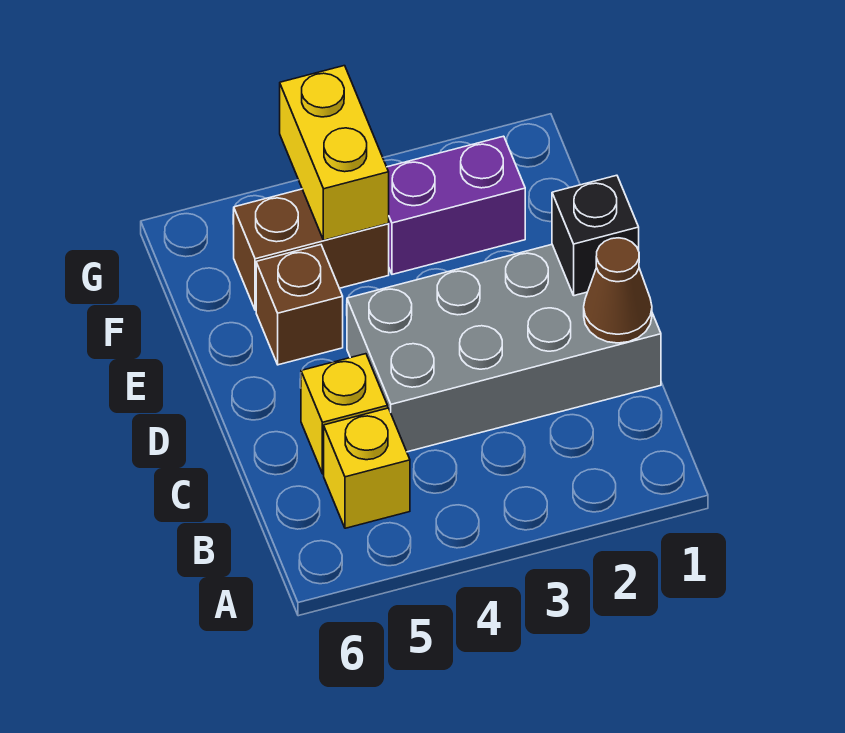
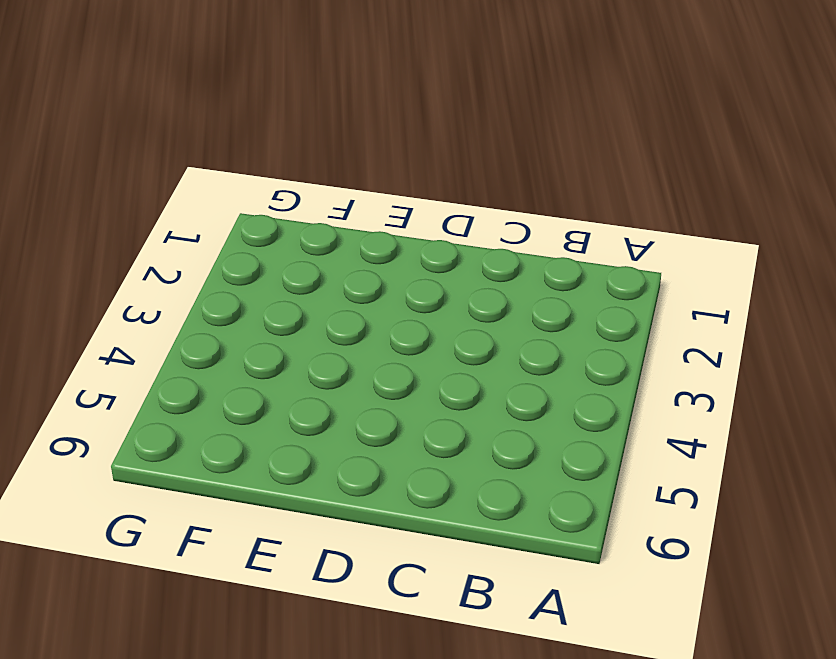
none -> yellow 1x1 brick [324,408,410,528]
none -> grey 2x4 brick [347,245,661,452]

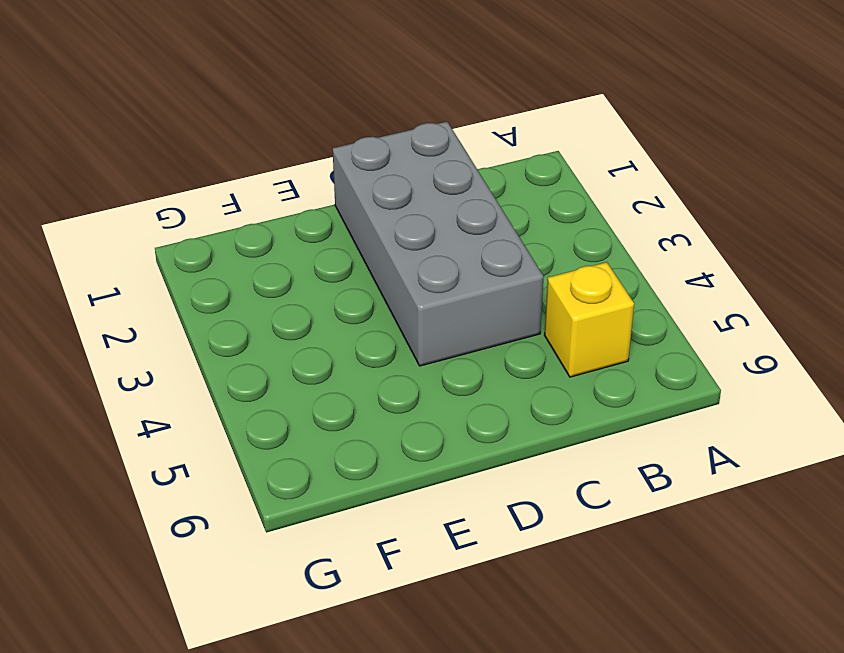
none -> yellow 1x1 brick [301,354,388,474]
none -> brown 1x1 brick [256,245,343,365]

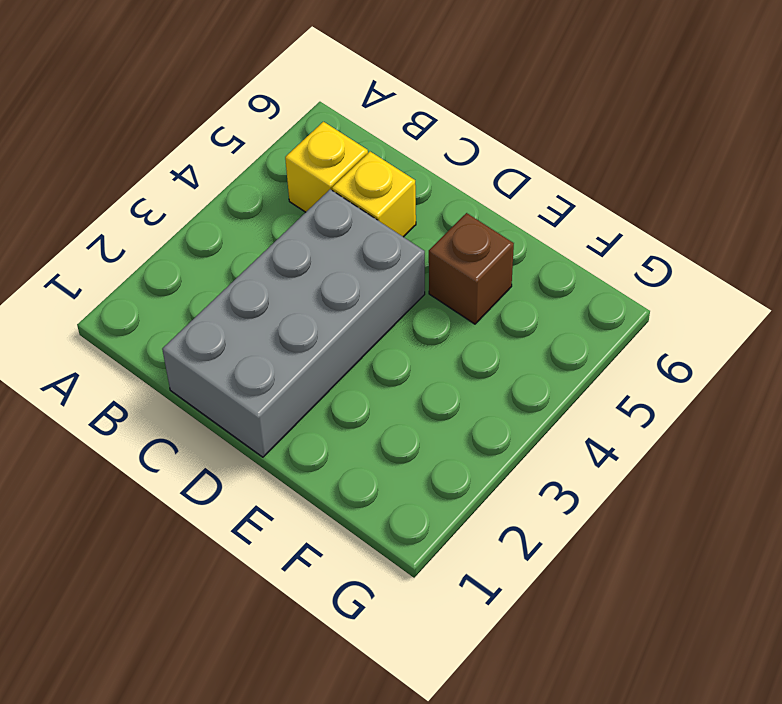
none -> purple 1x2 brick [387,136,525,274]
none -> brown 1x2 brick [234,189,389,310]

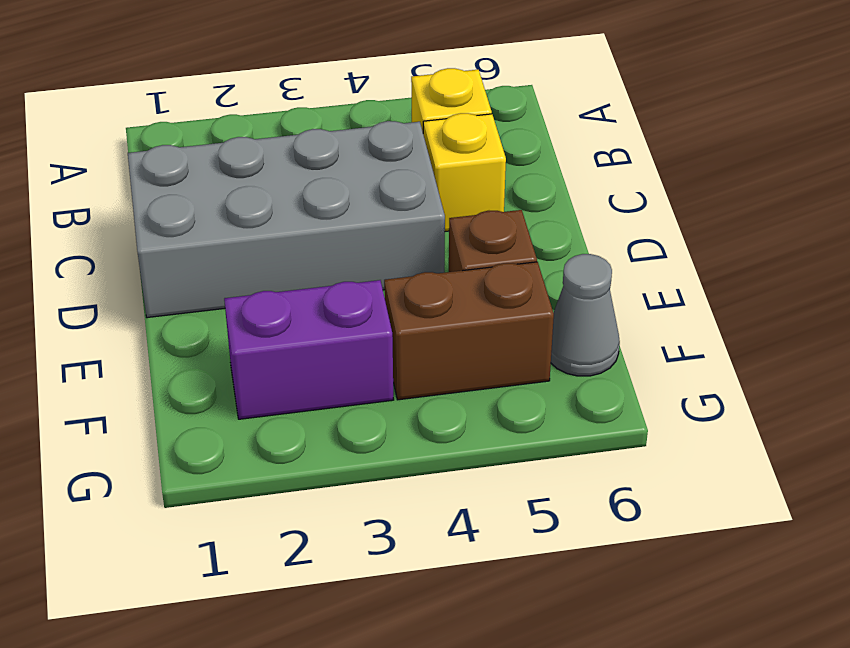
grey 1x1 cone [551,254,620,376] -> none
none -> brown 1x1 cone [584,238,652,343]
none -> black 1x1 brick [552,175,639,296]

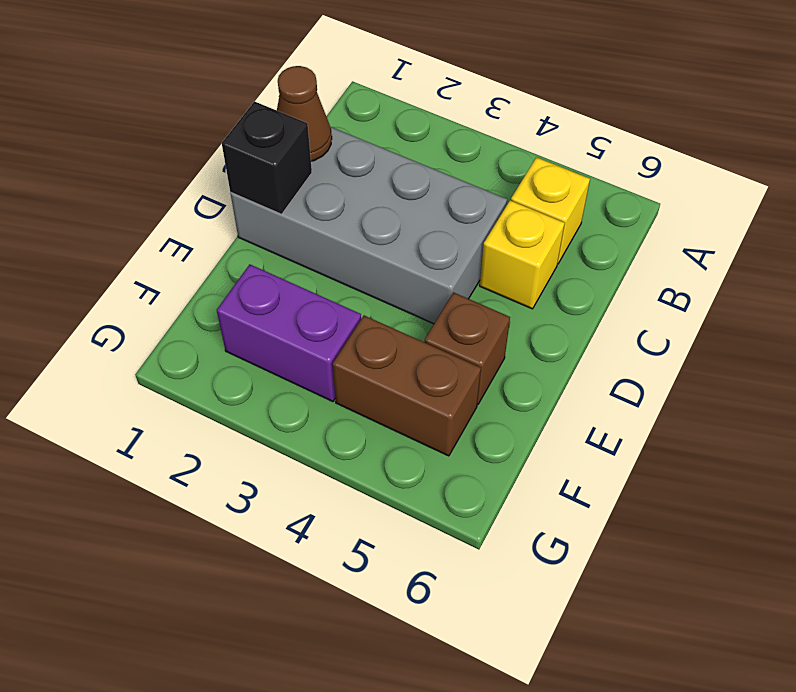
none -> yellow 1x2 brick [280,66,389,240]

